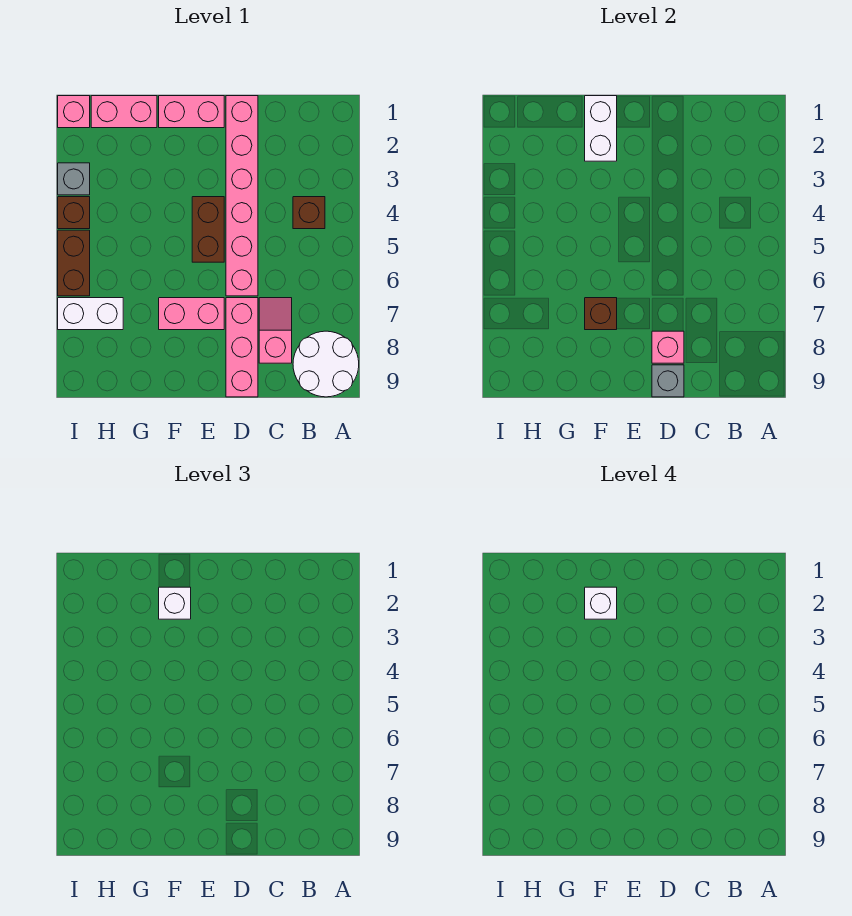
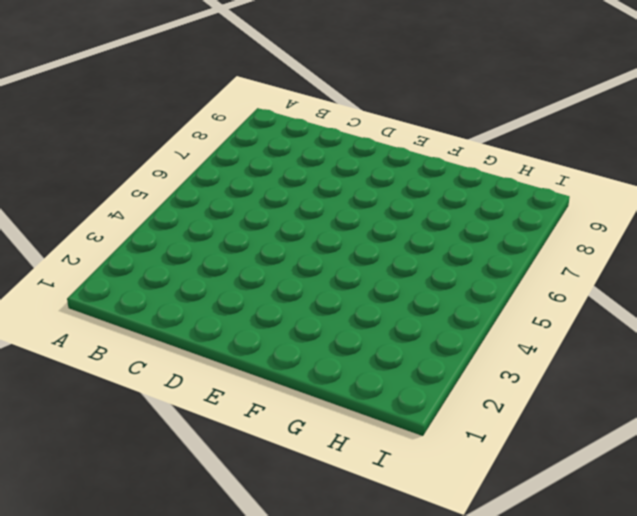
none -> white 2x2 round brick [293,331,359,397]
none -> brown 1x1 brick [293,197,325,229]
none -> pink 1x2 slope [259,298,292,363]

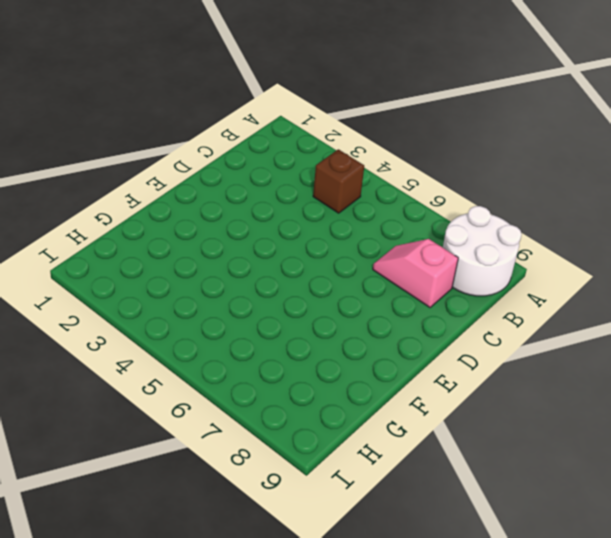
none -> pink 1x6 brick [226,96,258,296]
none -> pink 1x3 brick [226,298,258,397]
none -> pink 1x2 brick [159,96,224,128]

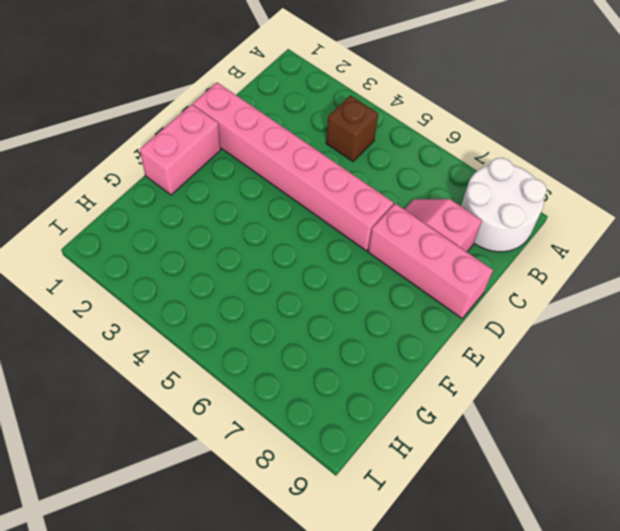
none -> brown 1x2 brick [192,197,224,262]
none -> pink 1x2 brick [159,298,224,330]
none -> pink 1x2 brick [91,96,157,128]

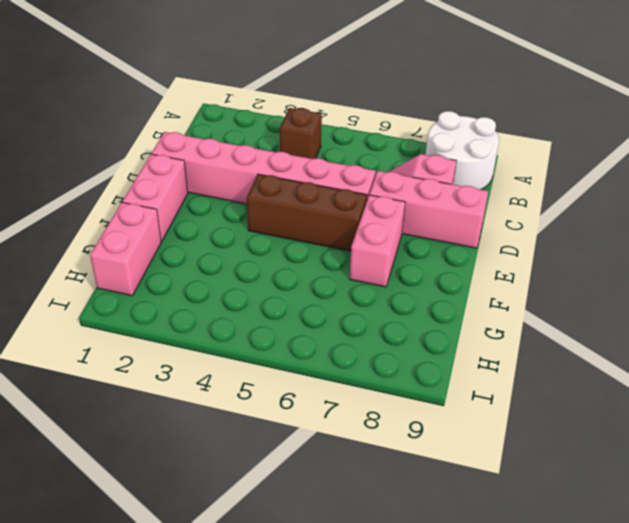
brown 1x3 brick [247,174,367,251] -> brown 1x2 brick [192,197,224,262]
none -> white 1x2 brick [58,298,123,330]
none -> pink 1x1 brick [58,96,90,128]
none -> grey 1x1 brick [58,163,90,195]

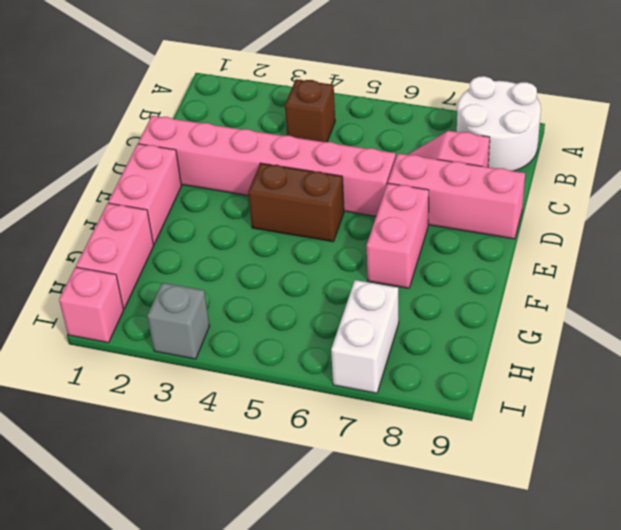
none -> brown 1x1 brick [58,197,90,229]
none -> brown 1x2 brick [58,230,90,296]
none -> pink 1x1 brick [652,331,684,363]

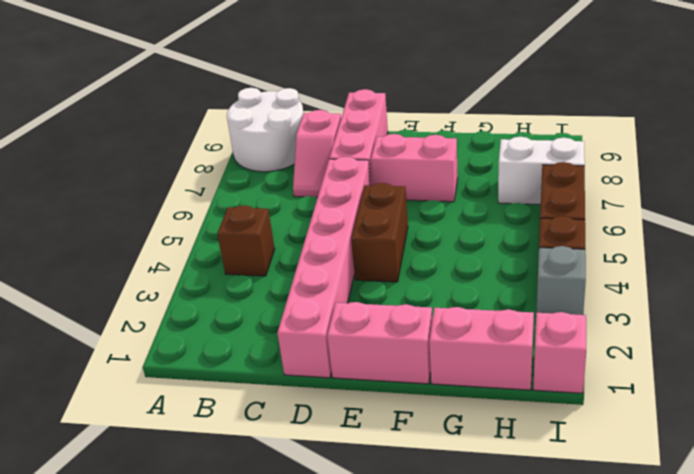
none -> pink 1x1 brick [652,331,684,363]
none -> grey 1x1 brick [652,365,684,397]
none -> white 1x2 brick [585,96,617,161]

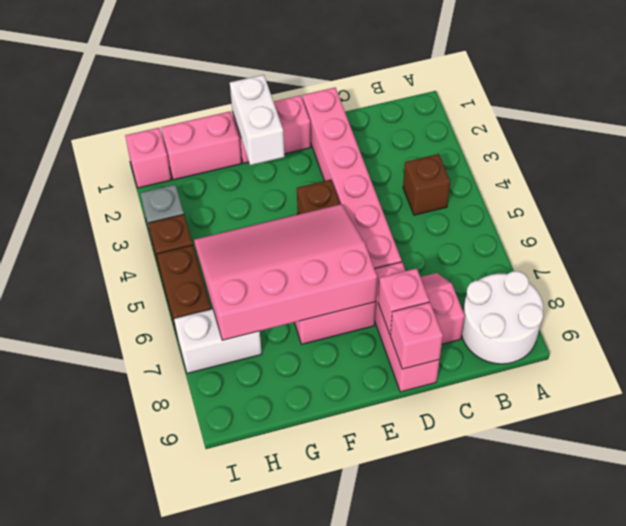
pink 1x1 brick [390,302,443,369] -> grey 1x1 brick [652,365,684,397]
pink 3x4 slope [194,204,377,340] -> brown 1x1 brick [585,298,617,330]
none -> white 1x1 brick [159,587,191,619]
none -> white 1x1 brick [585,587,617,619]

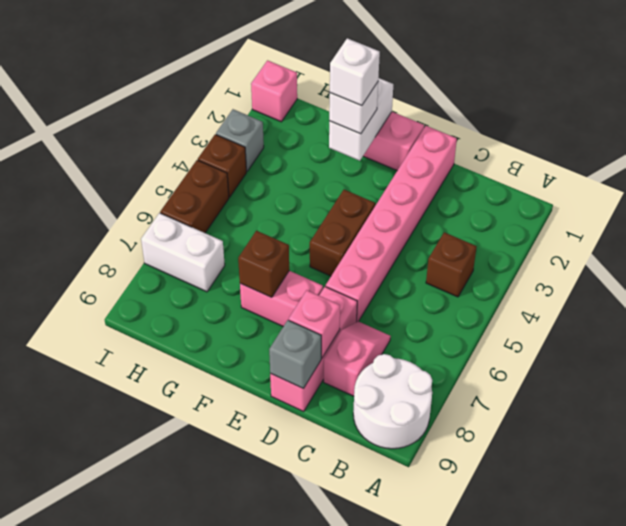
none -> pink 1x2 brick [91,96,157,128]

